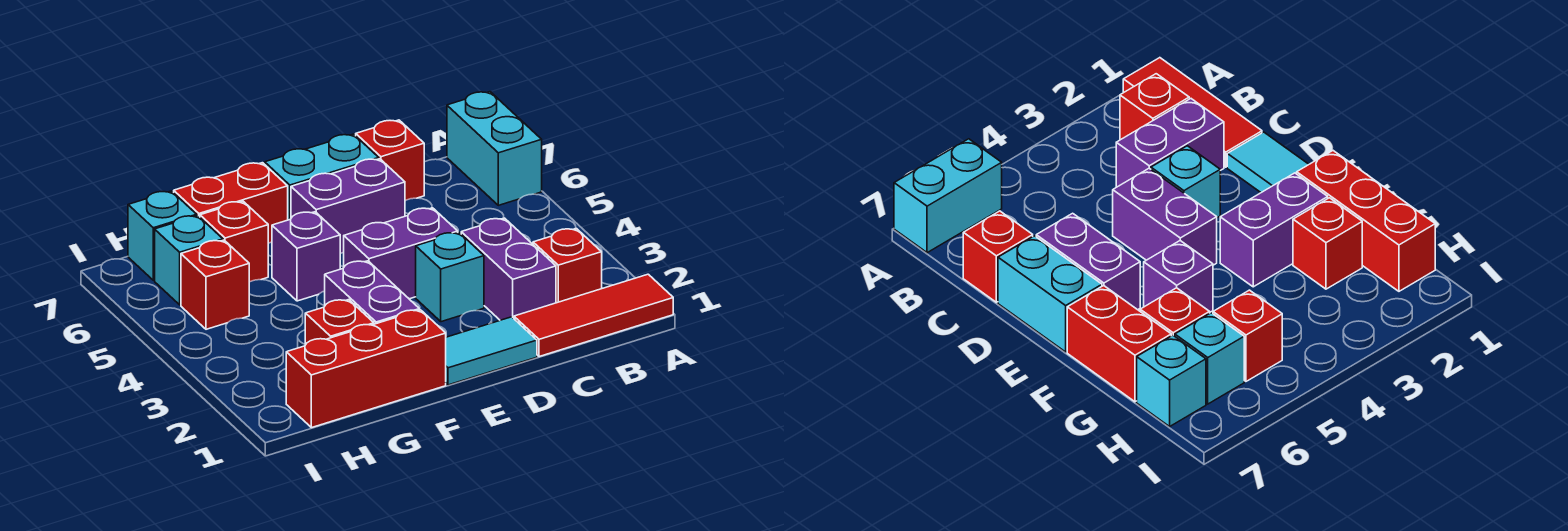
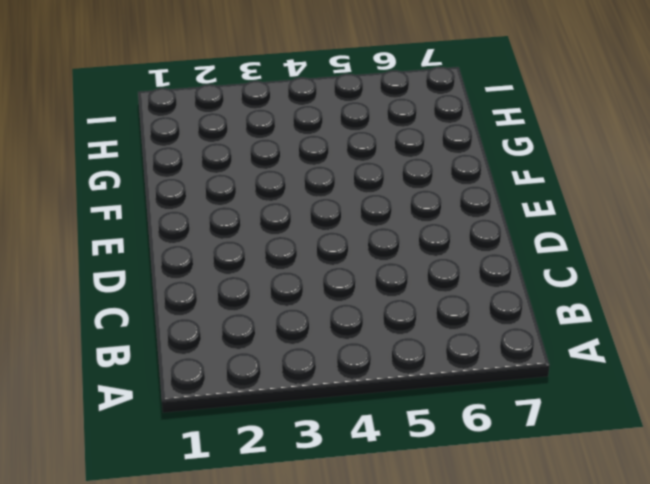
none -> red 1x3 tile [514,274,673,357]
none -> cyan 1x2 brick [447,92,542,205]
none -> red 1x1 brick [533,229,602,303]

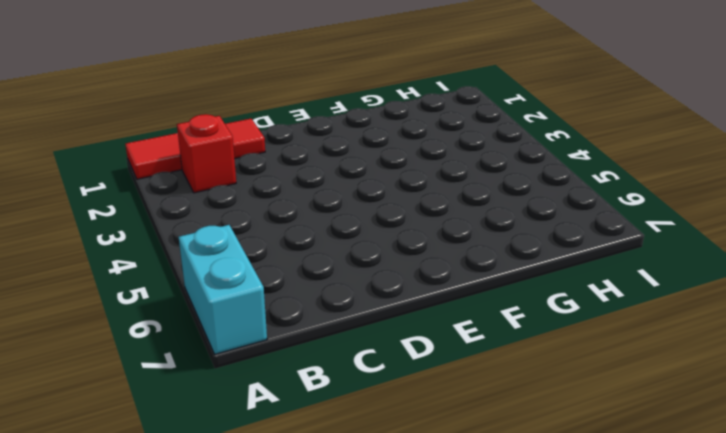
none -> purple 1x2 brick [461,218,556,320]
none -> red 1x1 brick [356,120,424,201]
none -> cyan 1x2 tile [446,317,537,385]

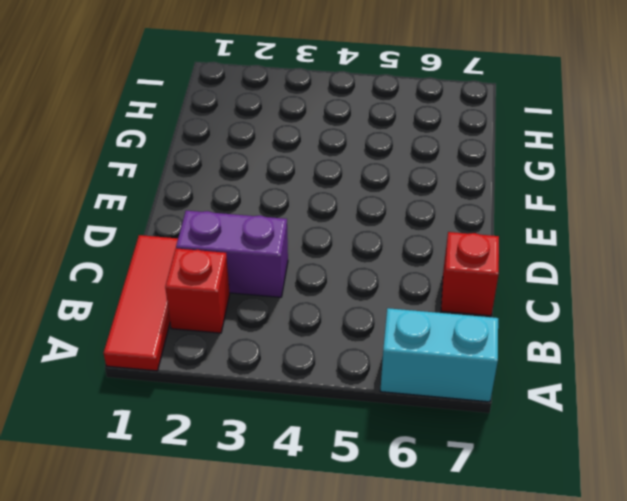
none -> cyan 1x2 tile [446,317,537,385]
none -> cyan 1x1 brick [416,232,484,322]
none -> purple 1x2 brick [344,208,458,299]

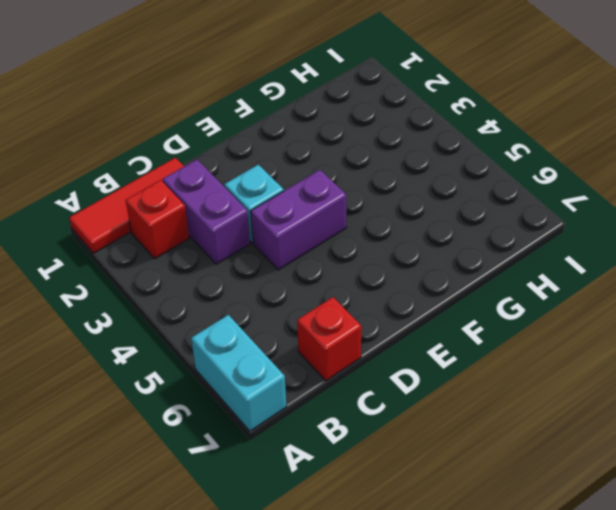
none -> cyan 1x2 tile [446,317,537,385]
none -> purple 1x2 brick [291,159,405,254]
none -> cyan 1x2 brick [265,134,379,220]

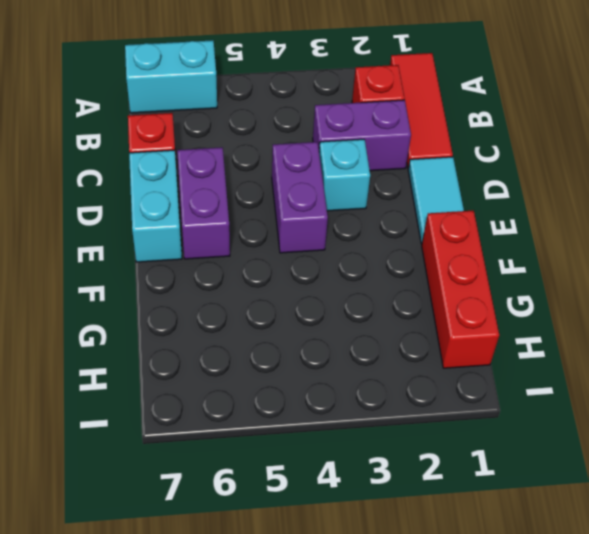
none -> purple 1x2 brick [325,261,419,324]
none -> purple 1x1 brick [272,212,340,301]
none -> red 1x2 brick [174,163,288,244]

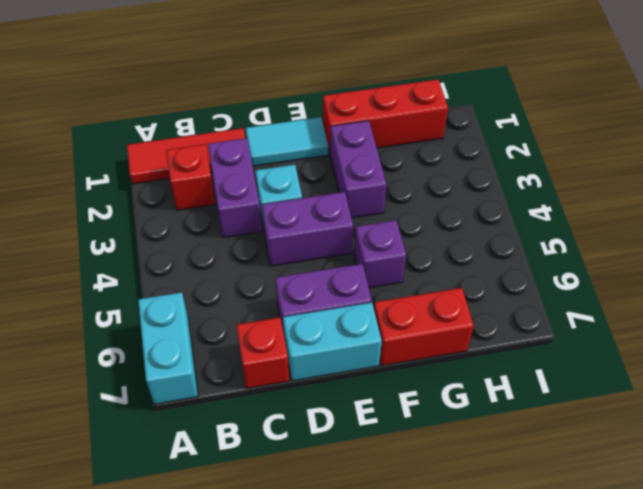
none -> red 1x1 brick [305,300,374,345]
none -> red 1x1 brick [200,201,268,282]
none -> red 1x1 brick [181,240,249,329]

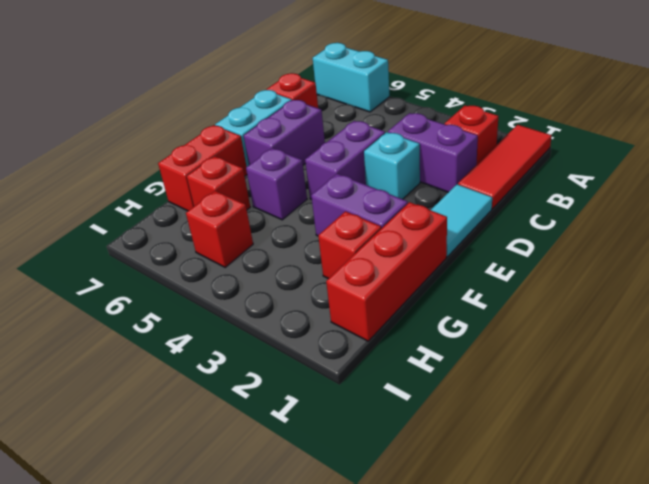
none -> cyan 1x1 brick [155,216,223,305]
none -> cyan 1x1 brick [128,191,197,280]

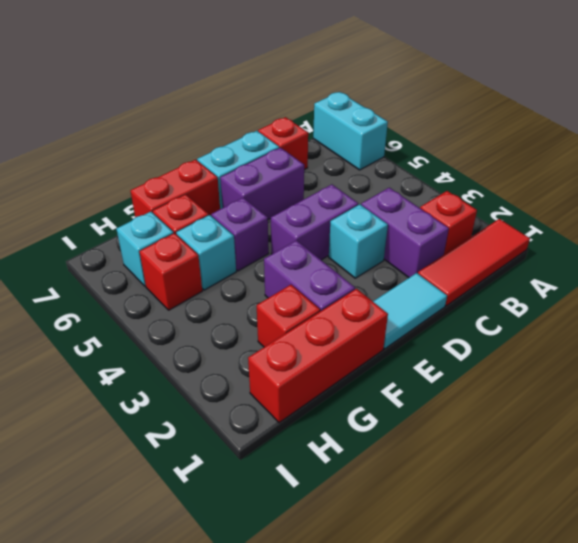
cyan 1x1 brick [176,215,236,290] -> cyan 1x1 brick moved to [128,191,197,280]

